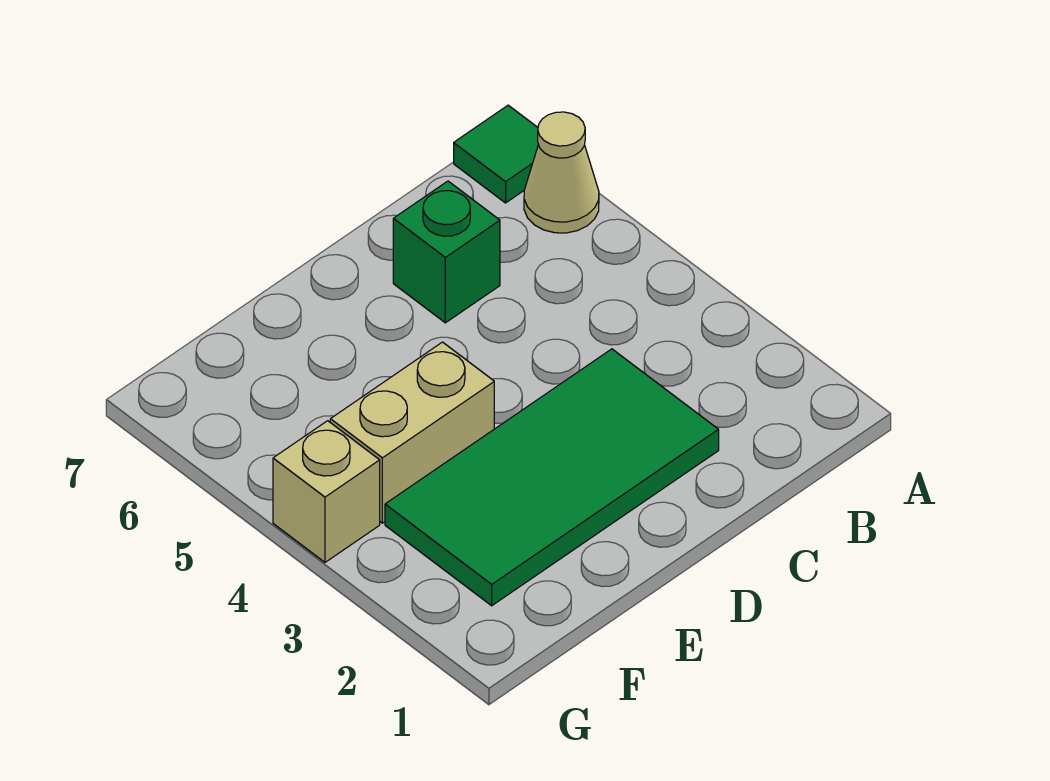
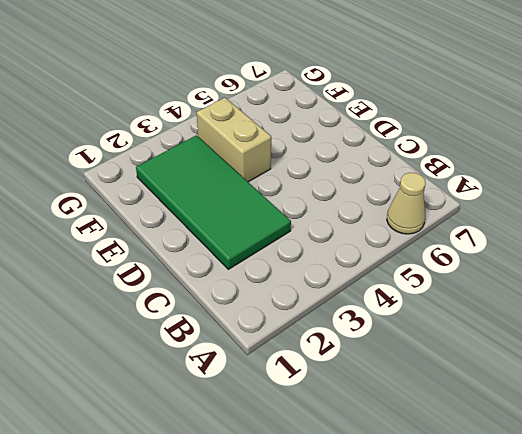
none -> green 1x1 tile [454,105,538,203]
none -> green 1x1 brick [393,181,500,323]

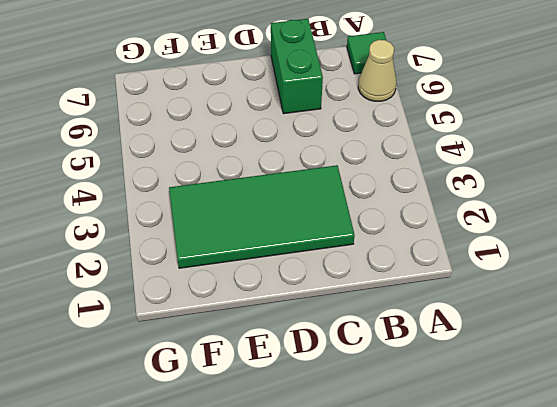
green 1x2 brick [271,19,323,114] -> green 1x1 brick [393,181,500,323]
none -> tan 1x2 brick [330,342,494,523]
none -> tan 1x1 brick [273,421,380,562]

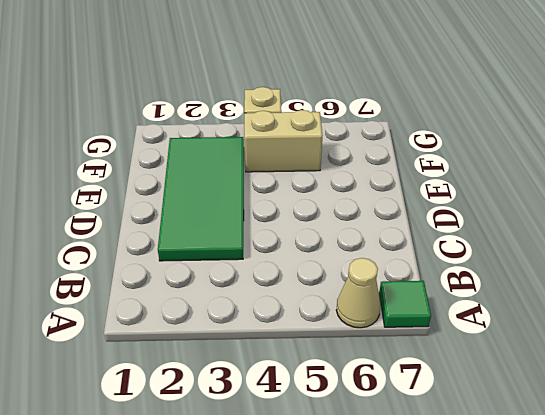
tan 1x2 brick [244,110,322,172] -> tan 1x2 brick turned to [330,342,494,523]
none -> green 1x1 brick [393,181,500,323]

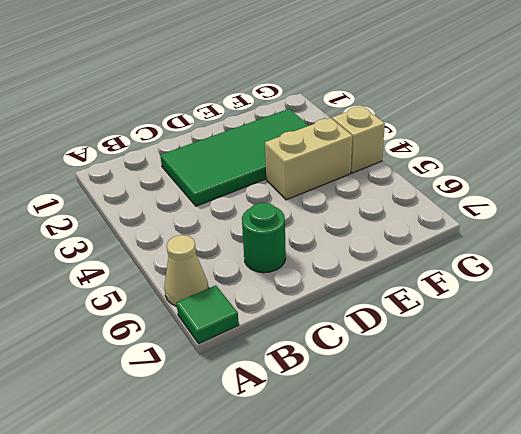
green 1x1 round brick [242,203,286,273] -> green 1x1 brick [393,181,500,323]

